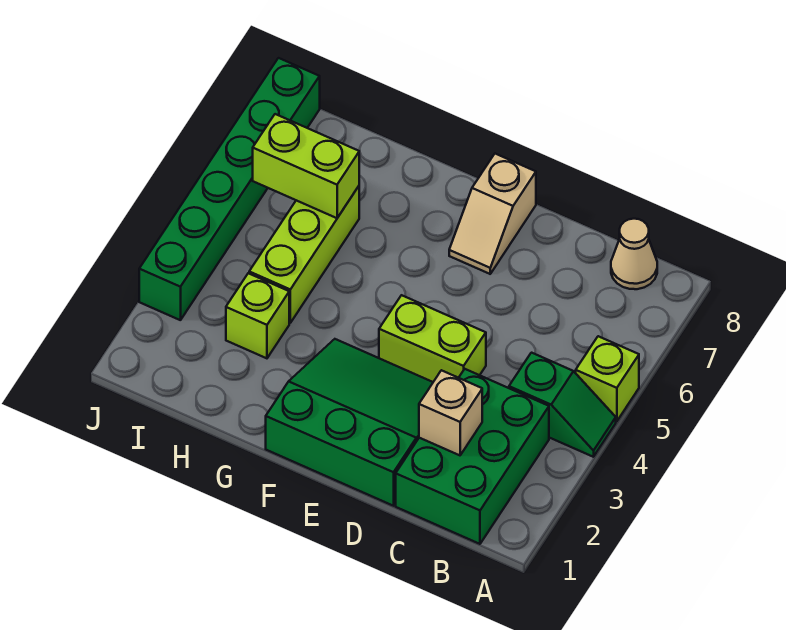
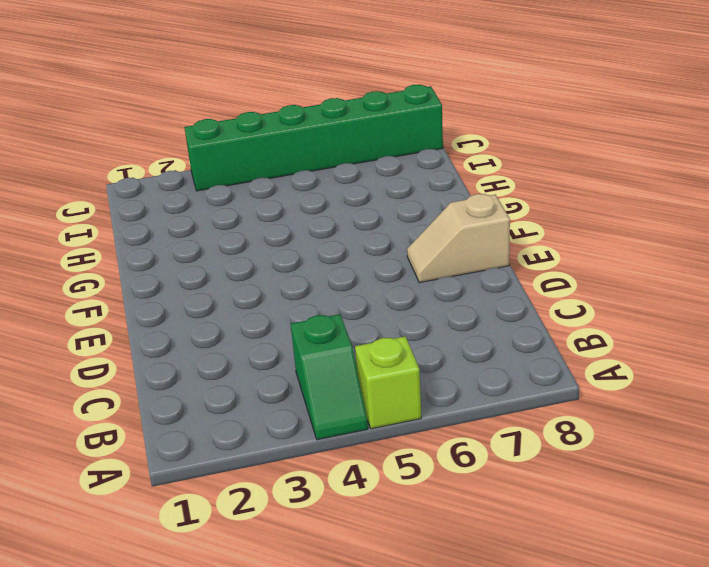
none -> green 2x3 brick [396,369,549,544]
none -> tan 1x1 cone [611,219,657,289]
none -> green 3x3 slope [266,339,433,506]

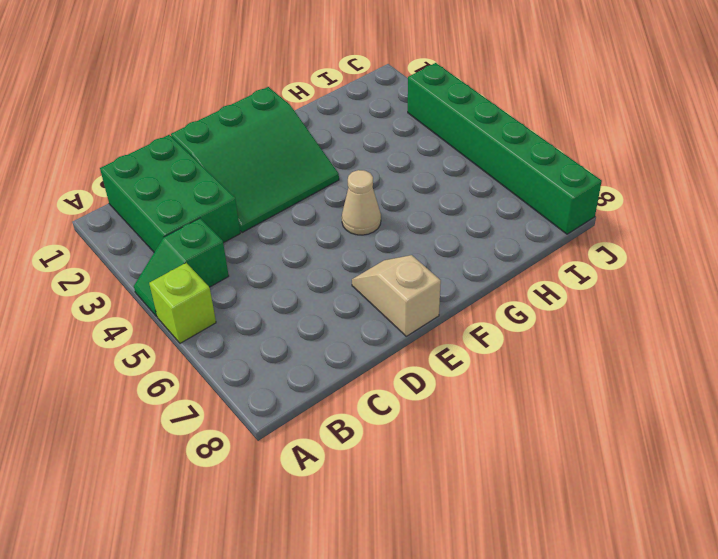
tan 1x1 cone [342,170,381,235] -> tan 1x1 cone moved to [611,219,657,289]
none -> lime 1x2 brick [379,295,486,382]
none -> lime 1x1 brick [226,273,289,358]
none -> lime 1x3 brick [249,186,359,323]

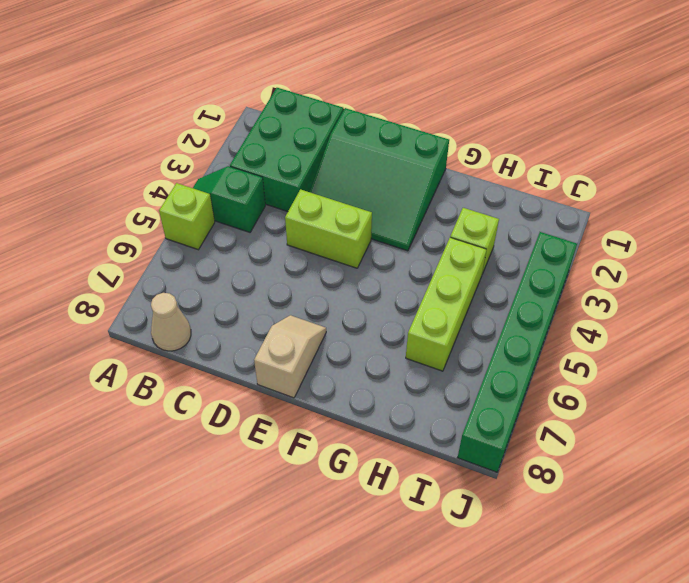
none -> tan 1x1 brick [419,370,482,455]
none -> lime 1x2 brick [253,114,359,218]

